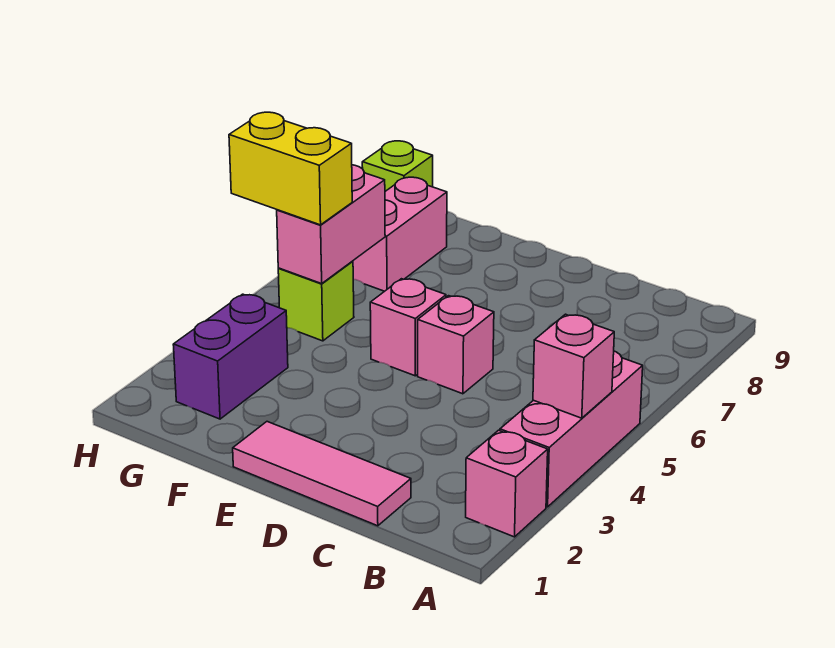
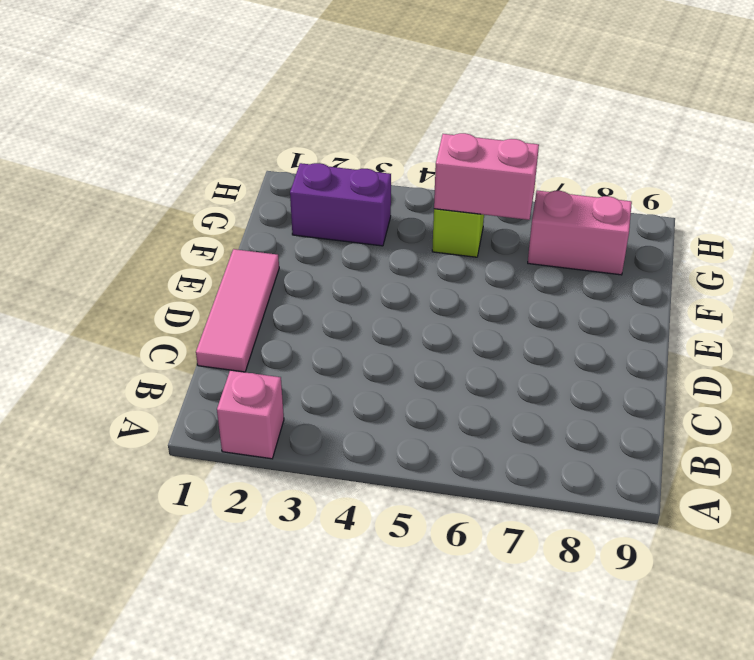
none -> pink 1x3 brick [500,351,643,507]
none -> pink 1x1 brick [418,296,494,394]
none -> pink 1x1 brick [370,279,446,376]

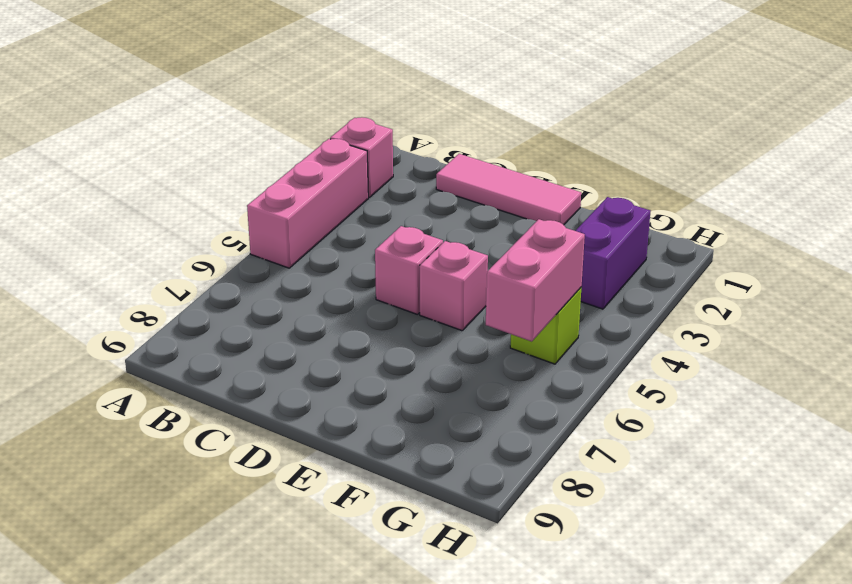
none -> pink 1x2 brick [353,177,447,291]
none -> lime 1x1 brick [362,141,433,191]
none -> pink 1x1 brick [533,314,614,418]

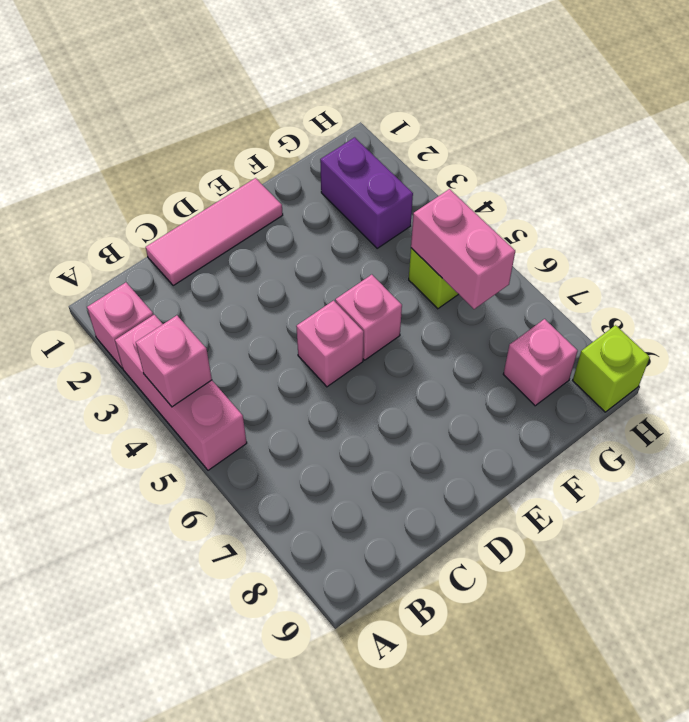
pink 1x1 brick [503,319,578,406] -> pink 1x2 brick [353,177,447,291]
none -> yellow 1x2 brick [229,112,352,225]

